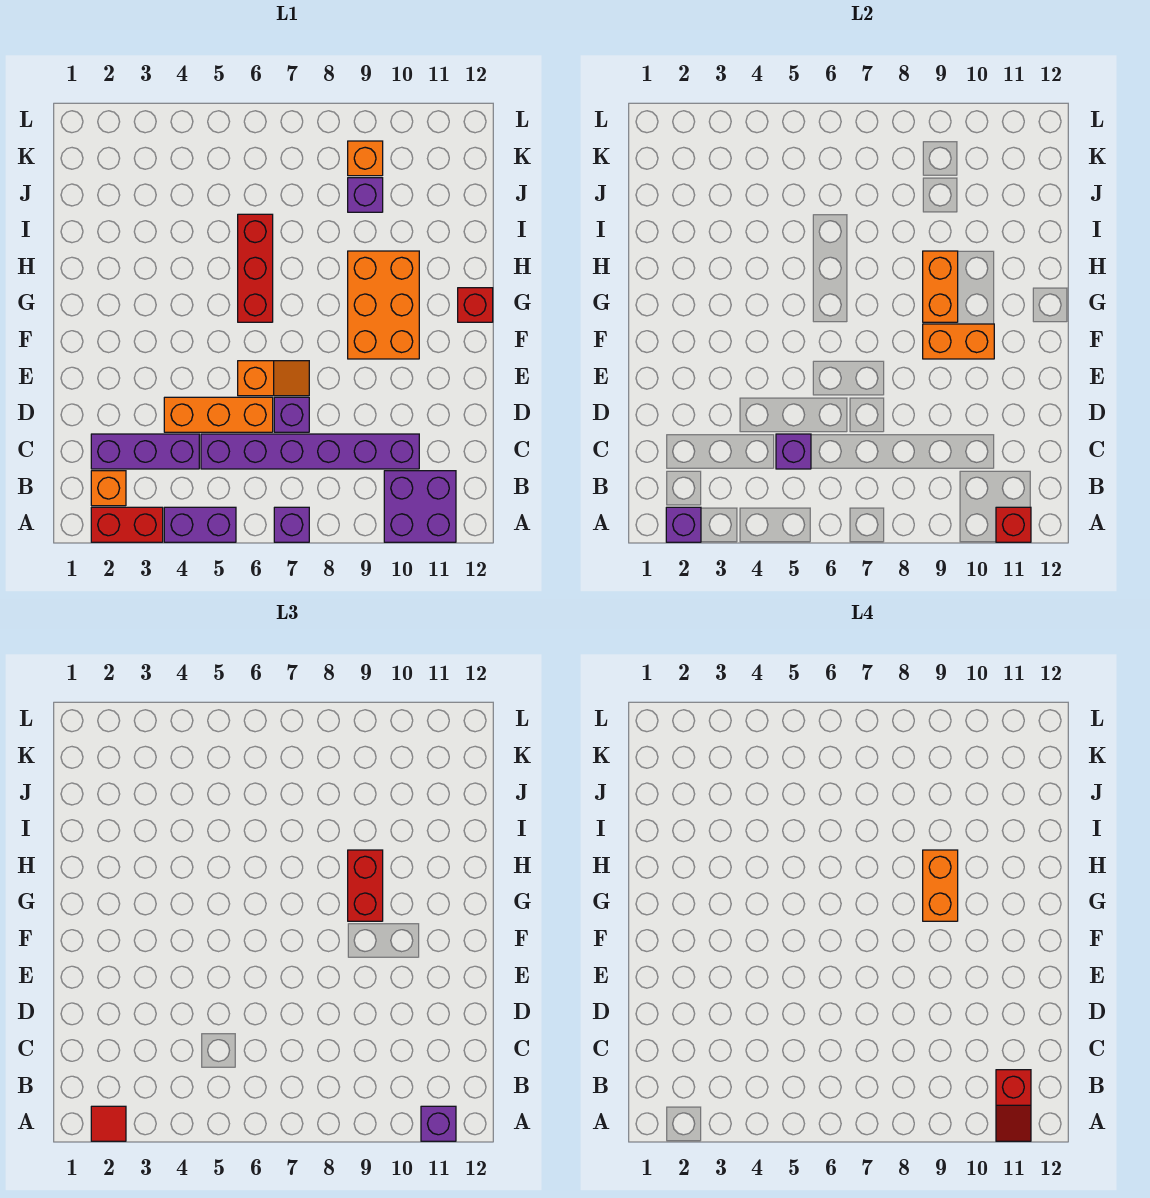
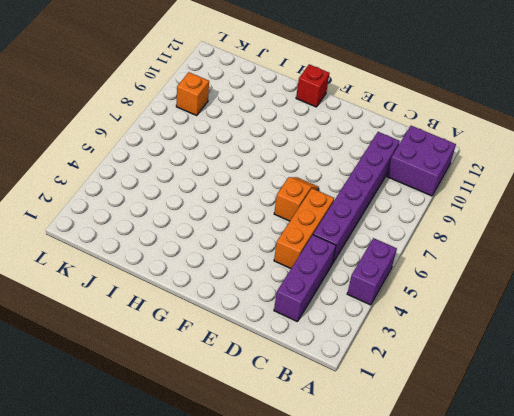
none -> red 1x2 brick [91,507,163,542]
none -> purple 1x1 brick [274,507,309,542]
none -> orange 1x1 brick [91,471,126,506]

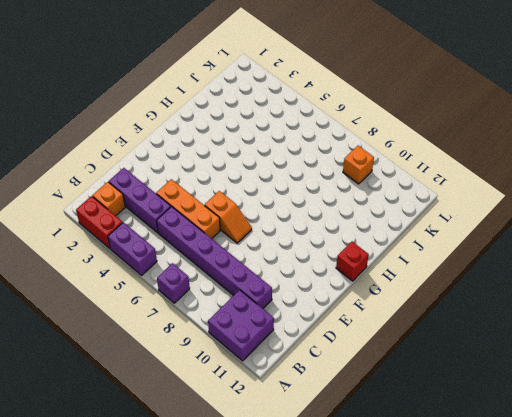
none -> purple 1x1 brick [274,397,309,432]
none -> orange 2x3 brick [348,251,419,359]
none -> red 1x3 brick [238,214,273,322]

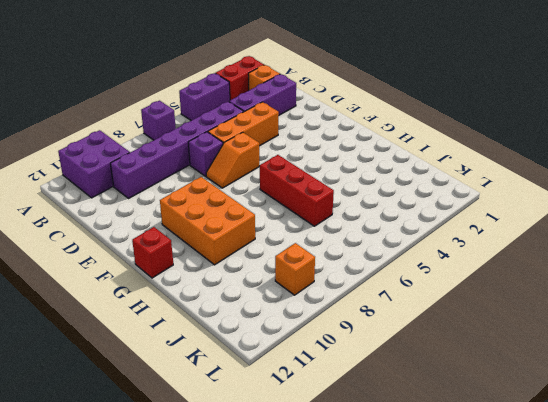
none -> purple 1x1 brick [348,178,383,212]
none -> purple 1x1 brick [666,507,701,542]
none -> red 1x1 brick [996,507,1031,542]

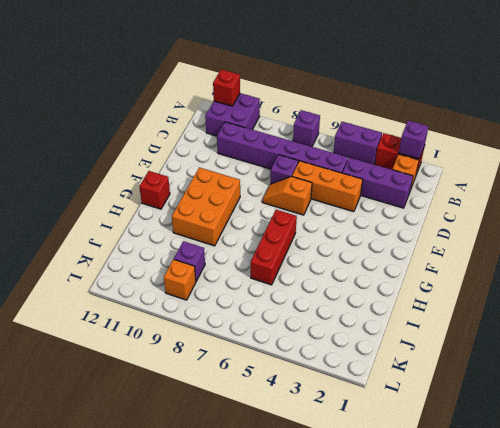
none -> purple 1x1 brick [776,434,811,469]
none -> orange 1x2 brick [923,324,994,359]
none -> orange 1x2 brick [923,251,958,322]

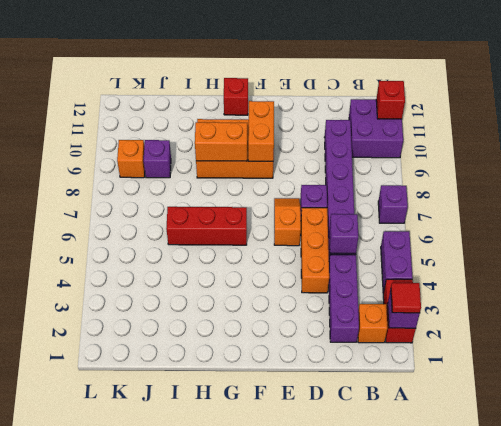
none -> purple 1x1 brick [421,1106,456,1141]
none -> red 1x2 brick [348,850,383,921]
none -> red 1x2 slope [996,1070,1031,1141]

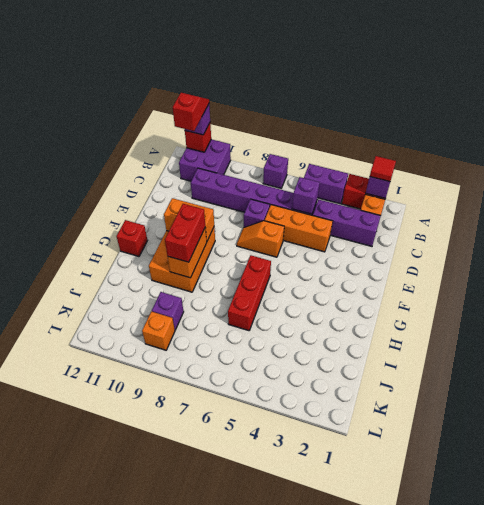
none -> orange 1x2 brick [923,850,958,921]

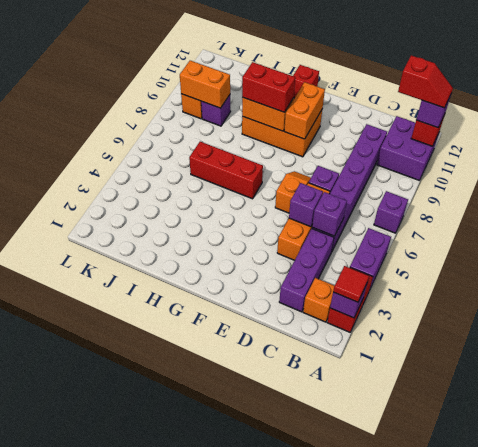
purple 1x1 brick [289,183,323,227] -> none
orange 1x2 brick [180,61,230,108] -> orange 1x2 brick moved to [923,850,958,921]

